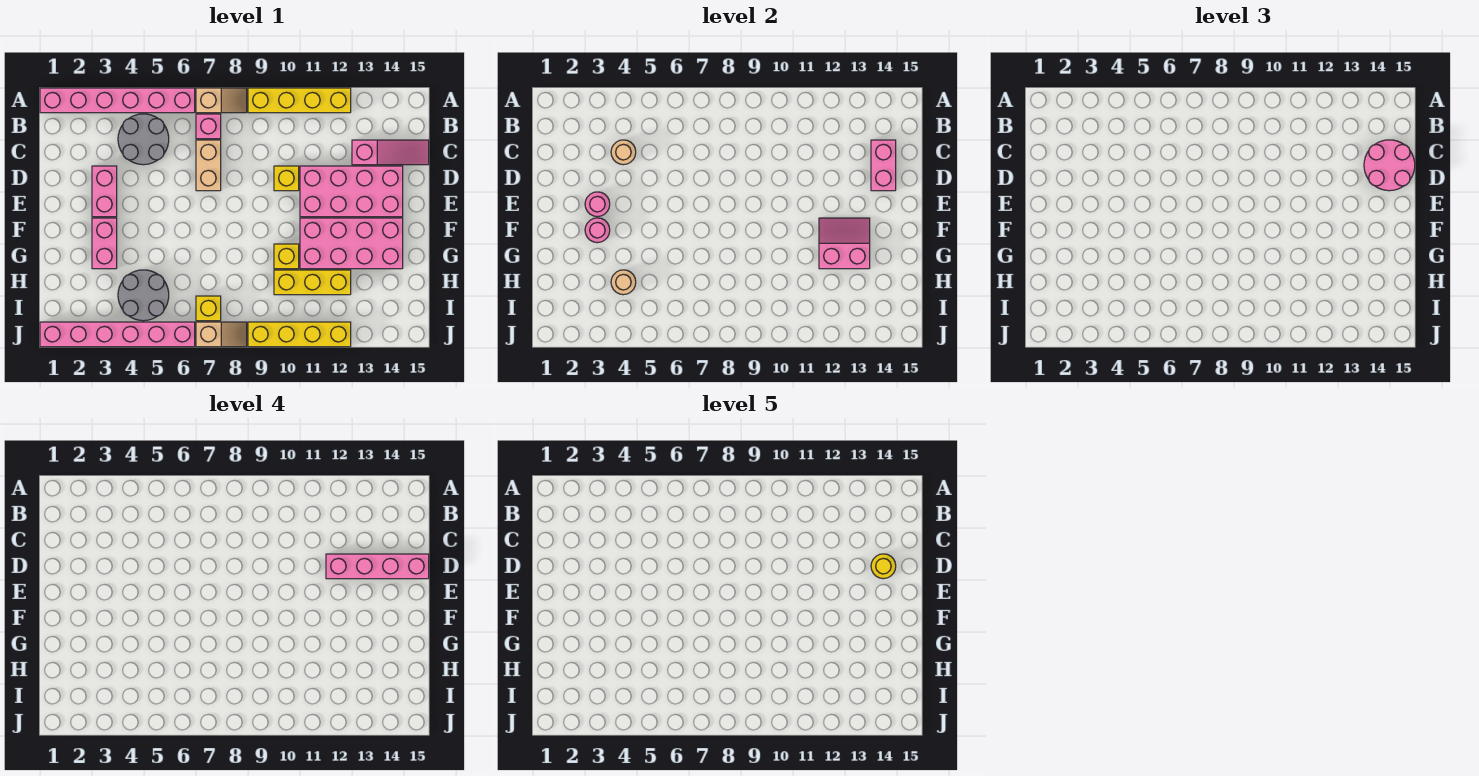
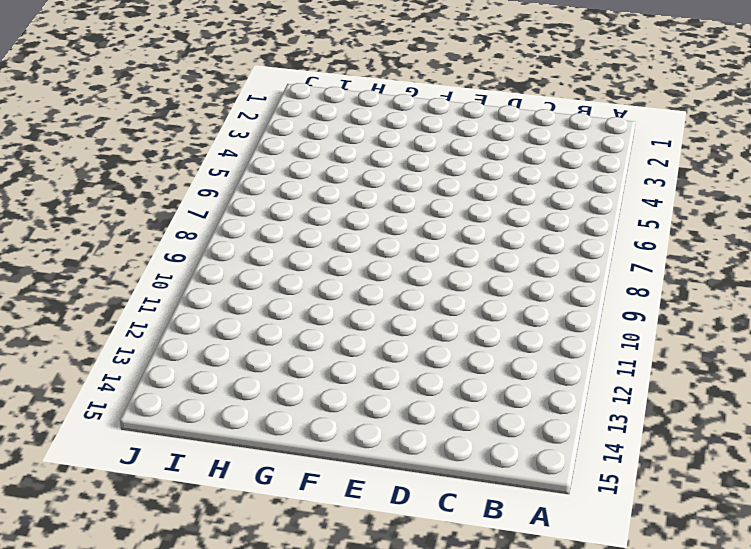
none -> pink 1x6 brick [40,88,195,113]
none -> tan 1x2 slope [196,88,247,113]
none -> yellow 1x4 brick [248,88,351,113]

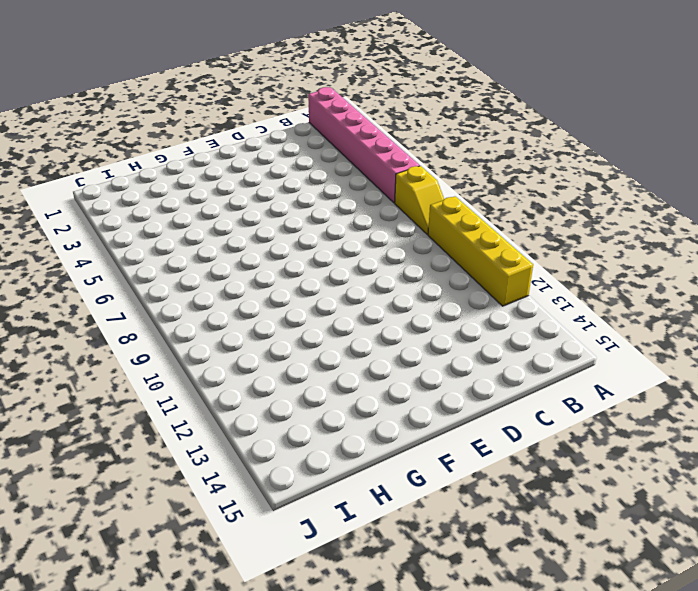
yellow 1x2 slope [395,166,444,235] -> tan 1x2 slope [196,88,247,113]
none -> grey 2x2 round brick [118,114,169,165]
none -> pink 1x1 brick [196,114,221,139]
none -> tan 1x2 brick [196,140,221,191]

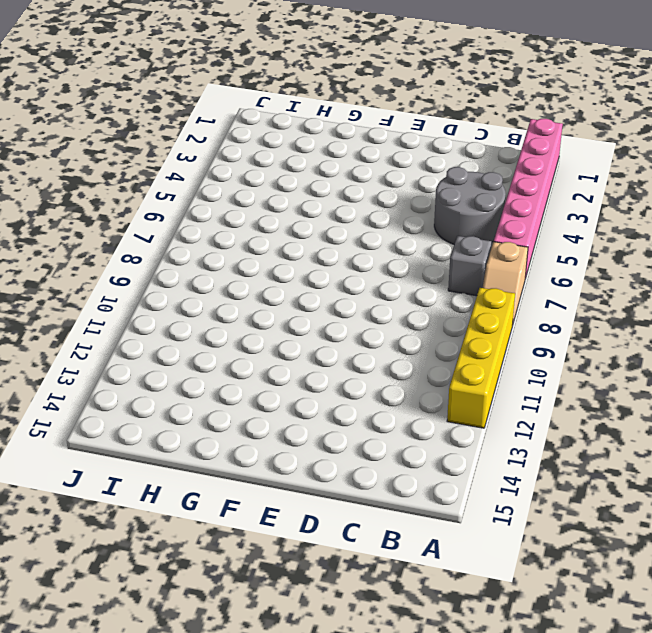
grey 1x1 brick [448,236,492,296] -> pink 1x1 brick [196,114,221,139]
none -> tan 1x2 brick [196,140,221,191]
none -> pink 1x3 slope [352,140,429,165]
none -> pink 1x2 brick [92,166,117,217]

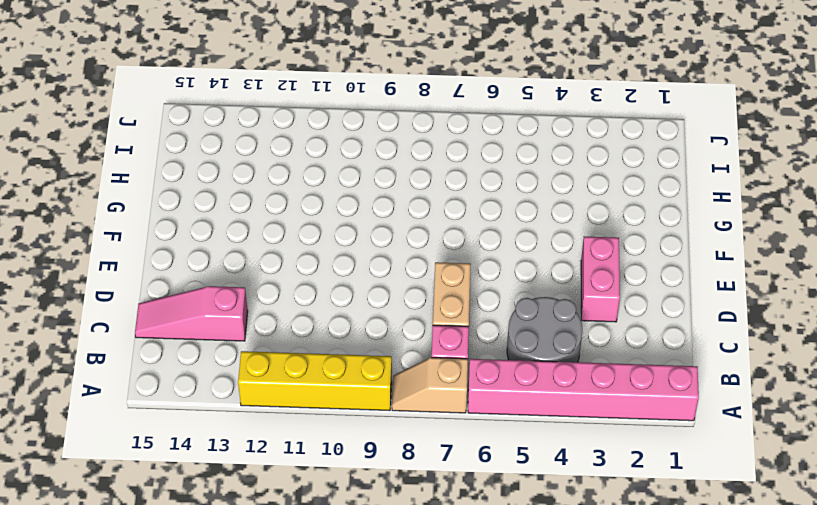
none -> yellow 1x1 brick [274,166,299,191]
none -> pink 2x4 brick [300,166,403,217]
none -> pink 1x2 brick [92,218,117,269]

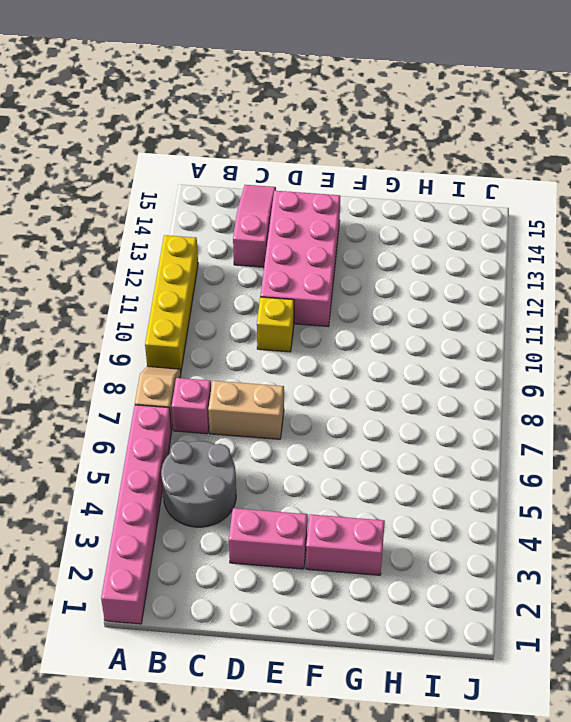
none -> pink 2x4 brick [300,218,403,269]
none -> yellow 1x1 brick [274,244,299,269]
none -> grey 2x2 round brick [118,270,169,321]

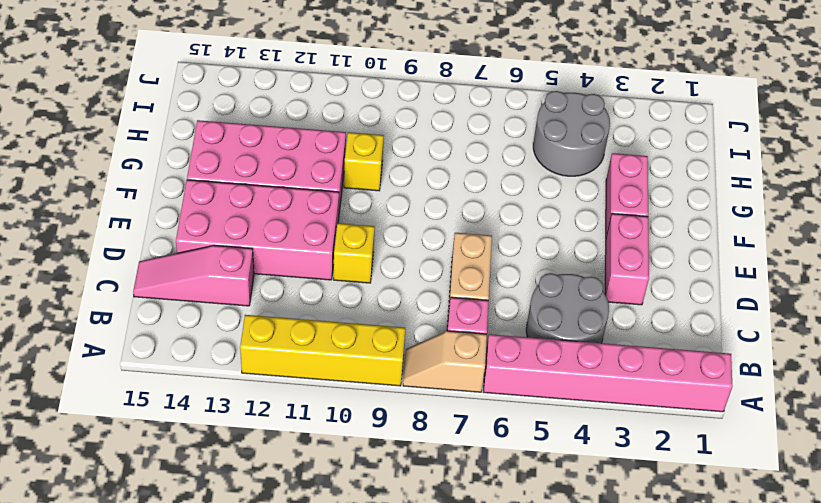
none -> yellow 1x3 brick [274,270,351,295]
none -> yellow 1x1 brick [196,296,221,321]
none -> pink 1x6 brick [40,322,195,347]

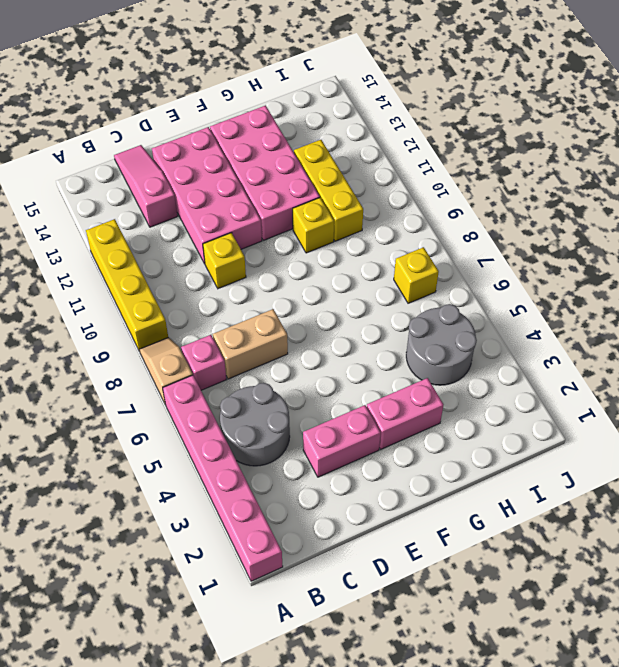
none -> pink 1x6 brick [40,322,195,347]
none -> tan 1x2 slope [196,322,247,347]
none -> yellow 1x4 brick [248,322,351,347]

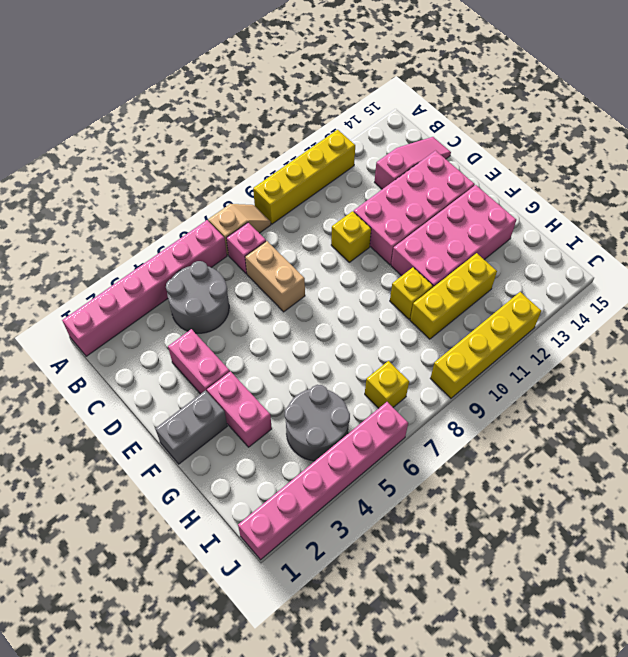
grey 1x2 brick [155,390,227,464] -> none
none -> tan 1x2 slope [196,322,247,347]
none -> tan 1x1 round brick [611,140,636,165]
none -> pink 1x2 brick [871,140,896,191]

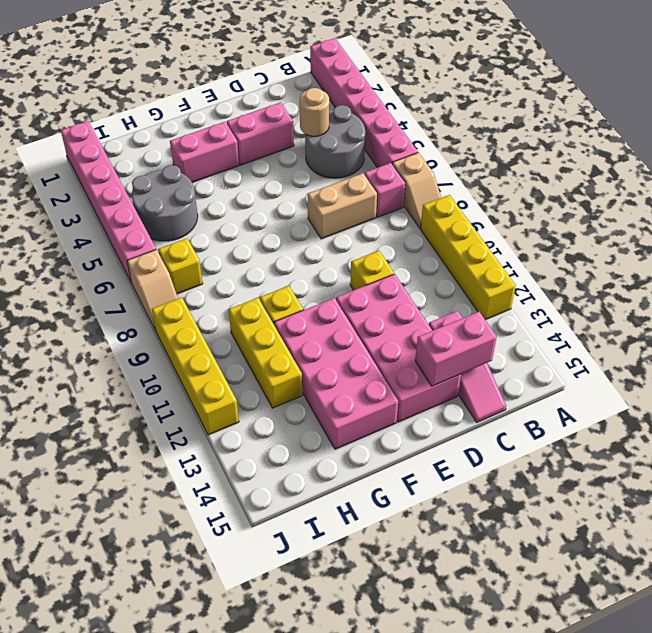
none -> pink 1x1 round brick [585,192,610,217]
none -> pink 1x1 round brick [585,218,610,243]
none -> pink 2x2 slope [819,218,870,269]

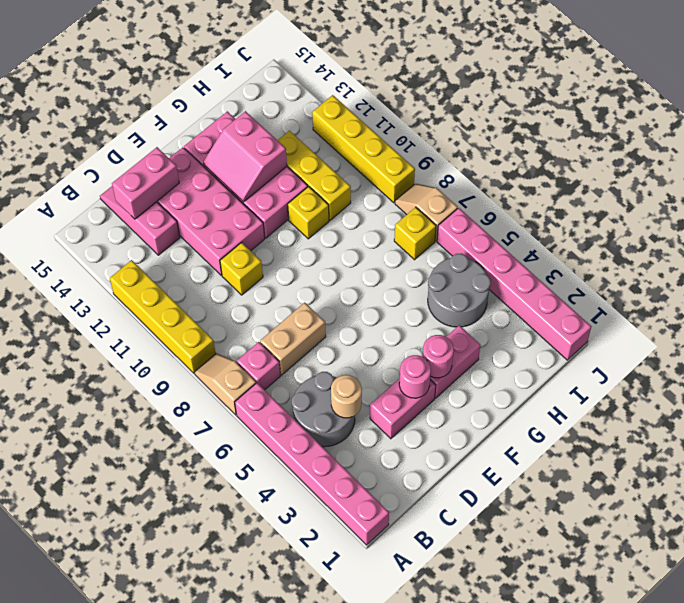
none -> tan 1x1 round brick [611,270,636,295]
none -> pink 2x2 round brick [1364,140,1415,191]
none -> pink 1x4 brick [326,554,429,579]

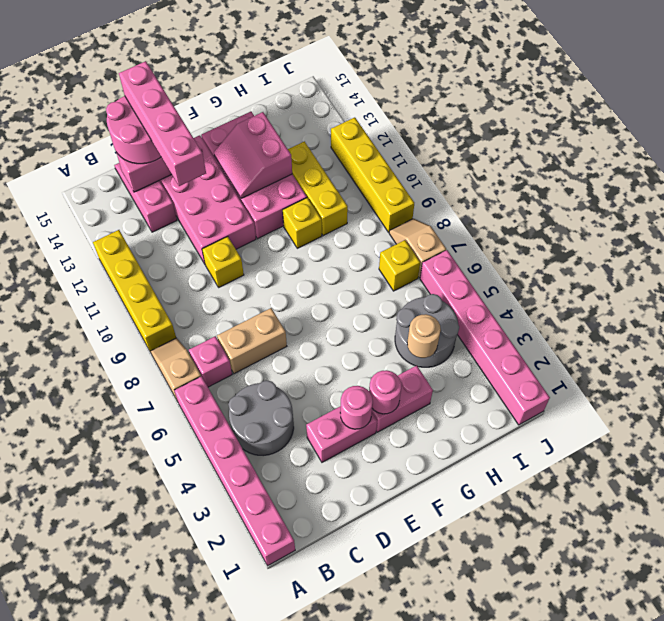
none -> tan 1x1 round brick [611,140,636,165]
none -> yellow 1x1 round brick [871,554,896,579]

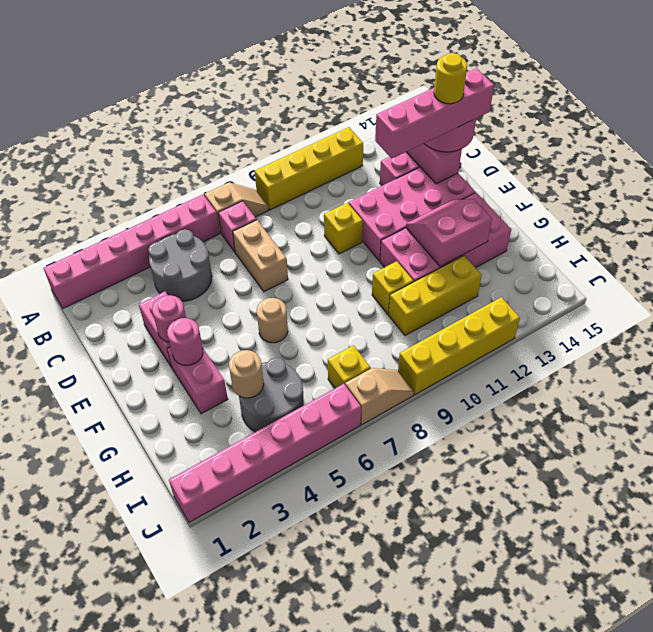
tan 1x1 round brick [257,298,288,343] -> tan 1x1 round brick moved to [611,140,636,165]

